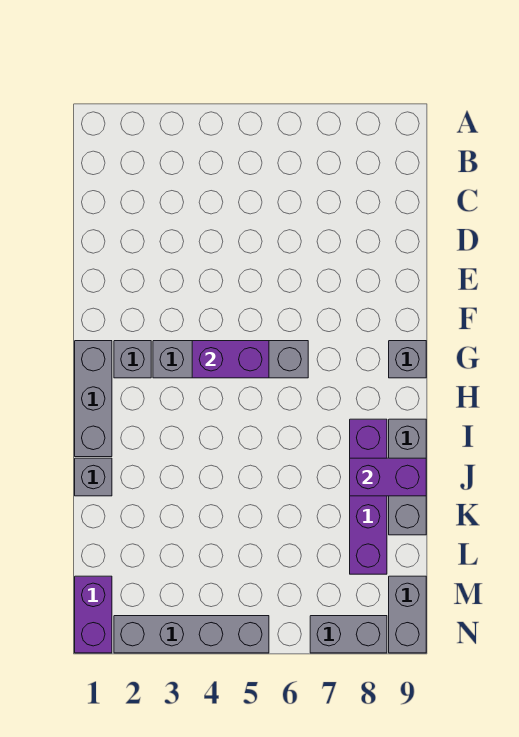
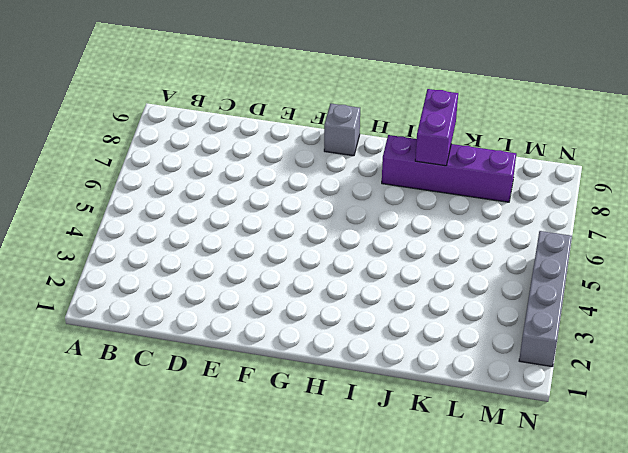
none -> grey 1x3 brick [75,341,112,457]
none -> grey 1x1 brick [114,341,151,378]
none -> grey 1x4 brick [153,341,308,378]

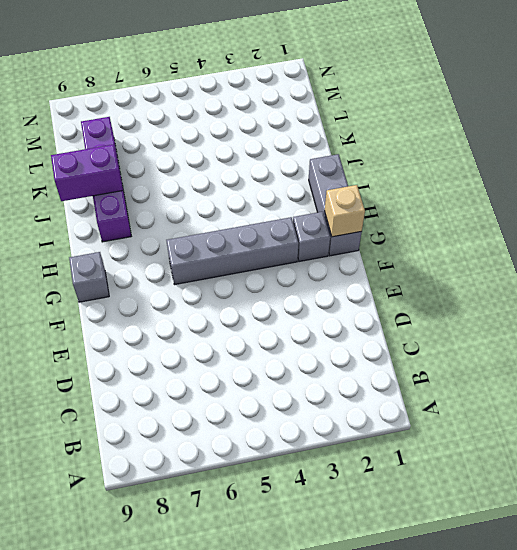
tan 1x1 brick [325,185,365,237] -> none
none -> grey 1x3 brick [389,419,426,535]
none -> grey 1x1 brick [75,458,112,496]
none -> purple 1x2 brick [75,576,112,653]

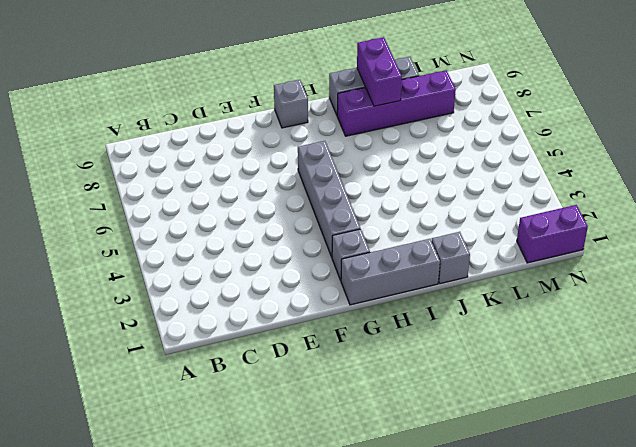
none -> grey 1x2 brick [389,576,426,653]
none -> grey 1x4 brick [114,616,269,653]
none -> grey 1x2 brick [310,616,387,653]

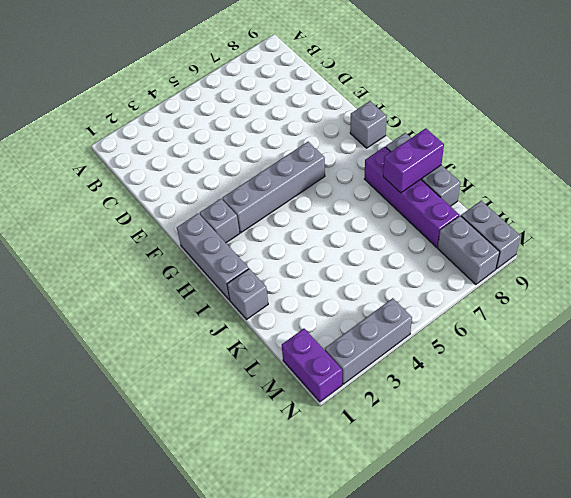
grey 1x2 brick [438,216,500,285] -> grey 1x2 brick turned to [310,616,387,653]
grey 1x3 brick [325,298,412,384] -> grey 1x4 brick [114,616,269,653]
none -> purple 1x2 brick [192,341,269,378]

